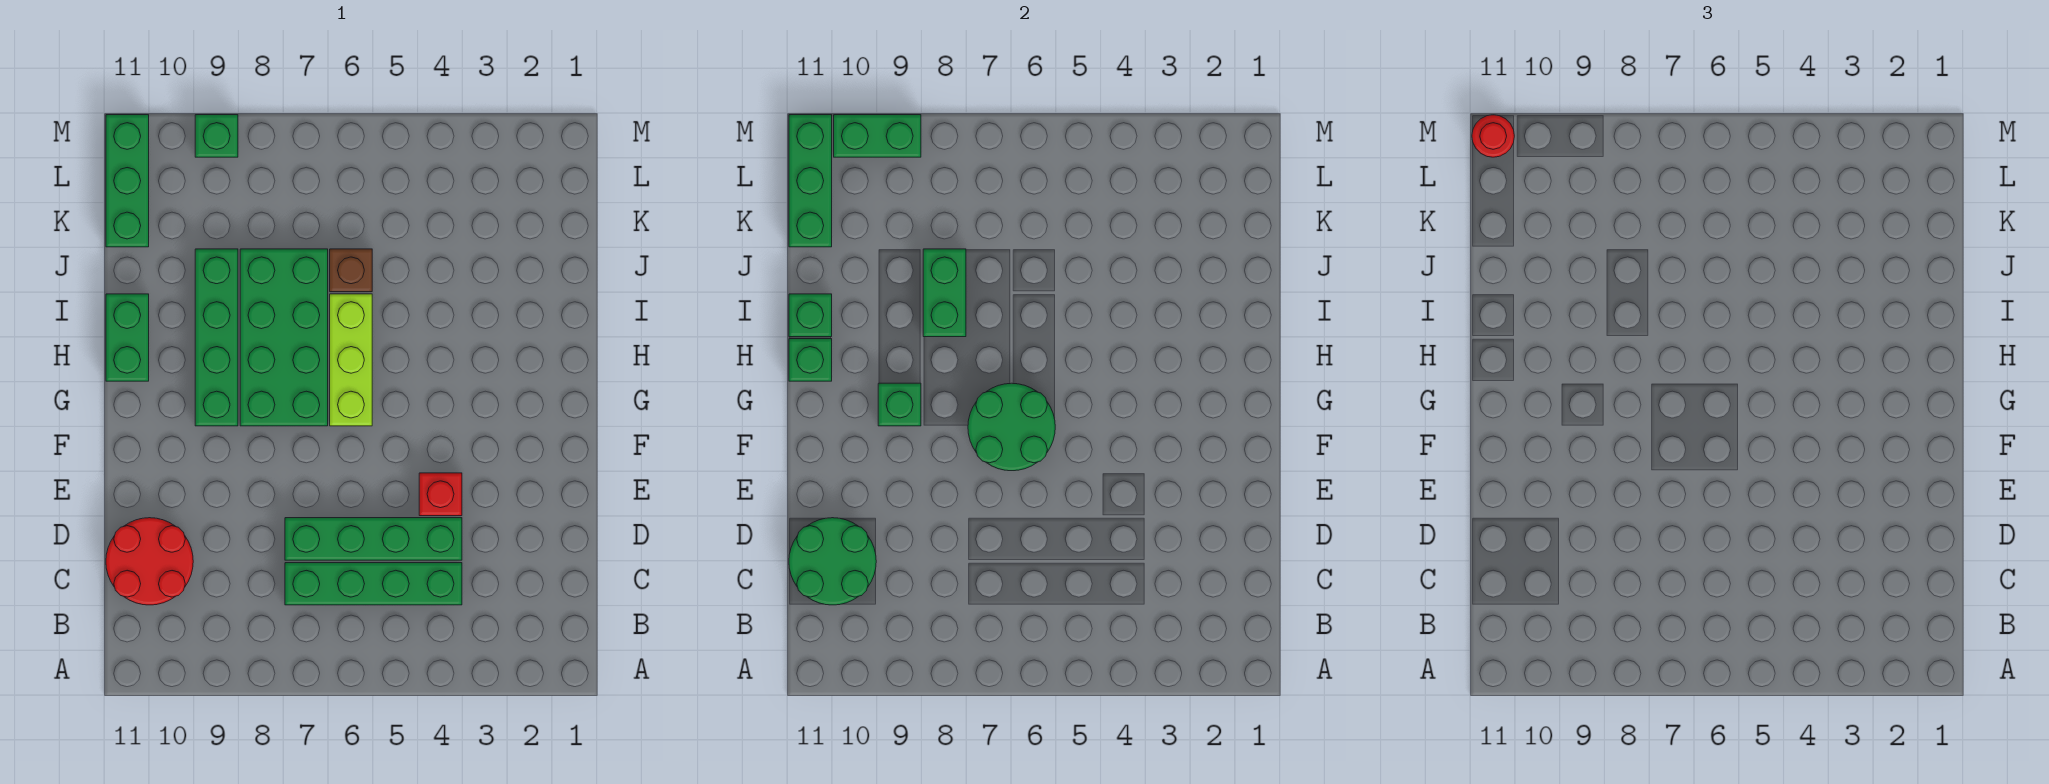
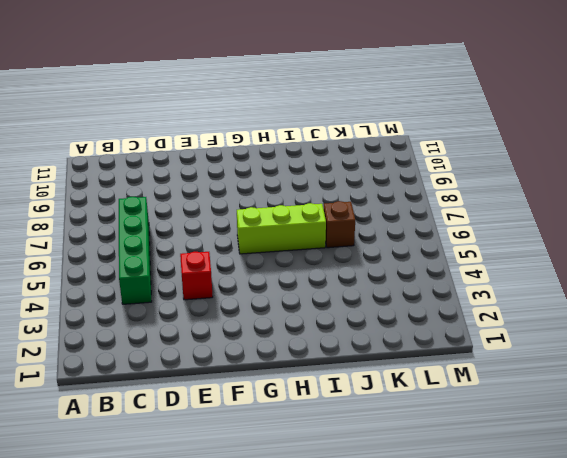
none -> red 2x2 round brick [106,518,193,605]
none -> green 1x4 brick [285,518,462,560]
none -> green 2x4 brick [240,249,328,426]

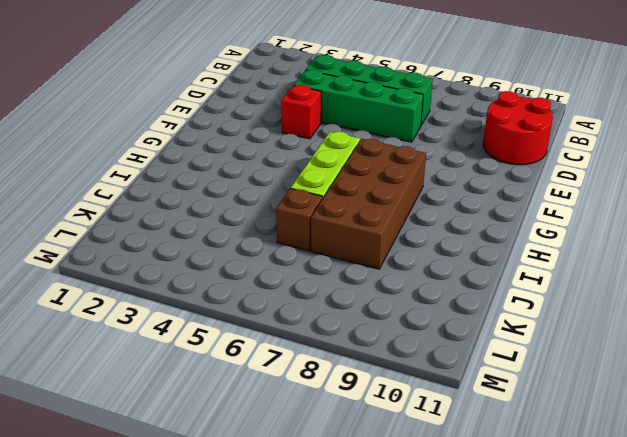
brown 2x4 brick [311,139,426,269] -> green 2x4 brick [240,249,328,426]
none -> green 1x4 brick [195,249,238,426]
none -> green 1x2 brick [106,294,149,381]
none -> green 1x3 brick [106,115,149,247]

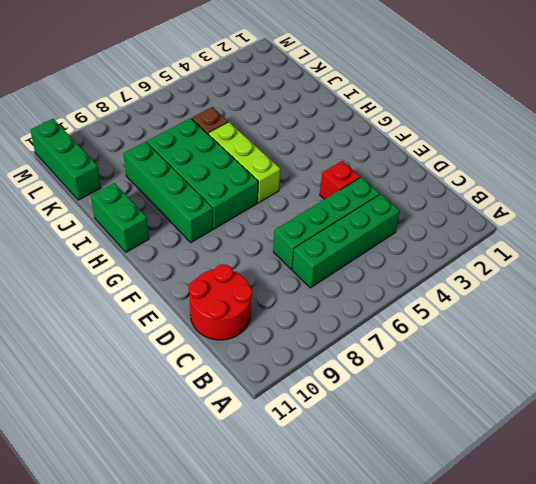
none -> green 1x1 brick [195,115,238,157]
none -> green 2x2 round brick [789,518,876,605]
none -> green 2x2 round brick [968,383,1055,471]

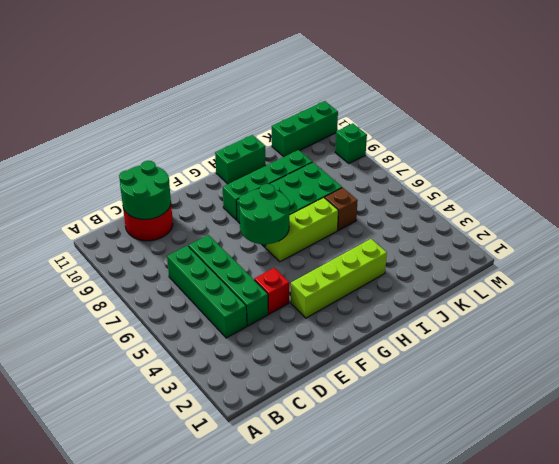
lime 1x4 brick [291,239,387,318] -> none
none -> green 1x1 brick [878,383,921,426]
none -> green 1x1 brick [789,339,832,381]
none -> green 1x2 brick [923,249,966,337]

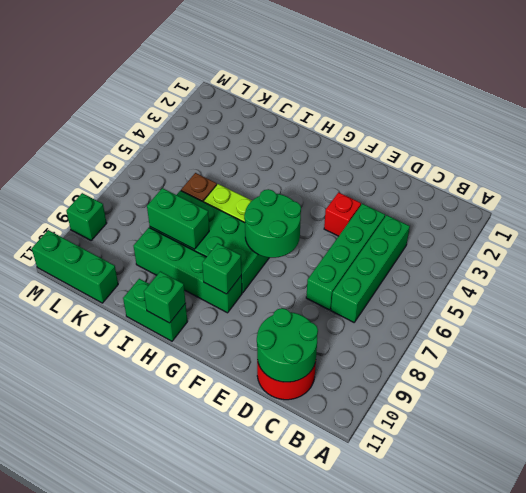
none -> green 1x1 brick [789,294,832,337]
none -> green 1x3 brick [789,115,832,247]
none -> green 1x2 brick [834,115,921,157]

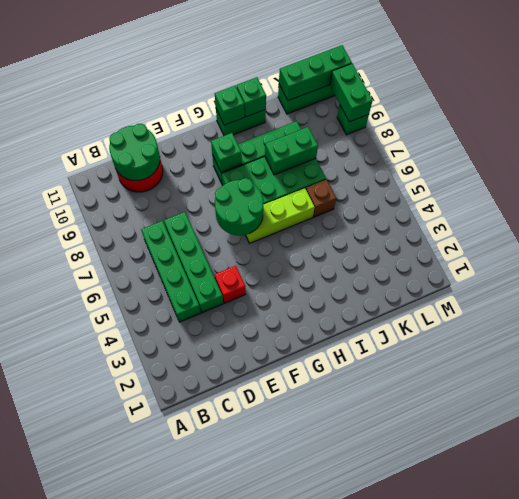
none -> red 1x1 round brick [1472,115,1514,157]

